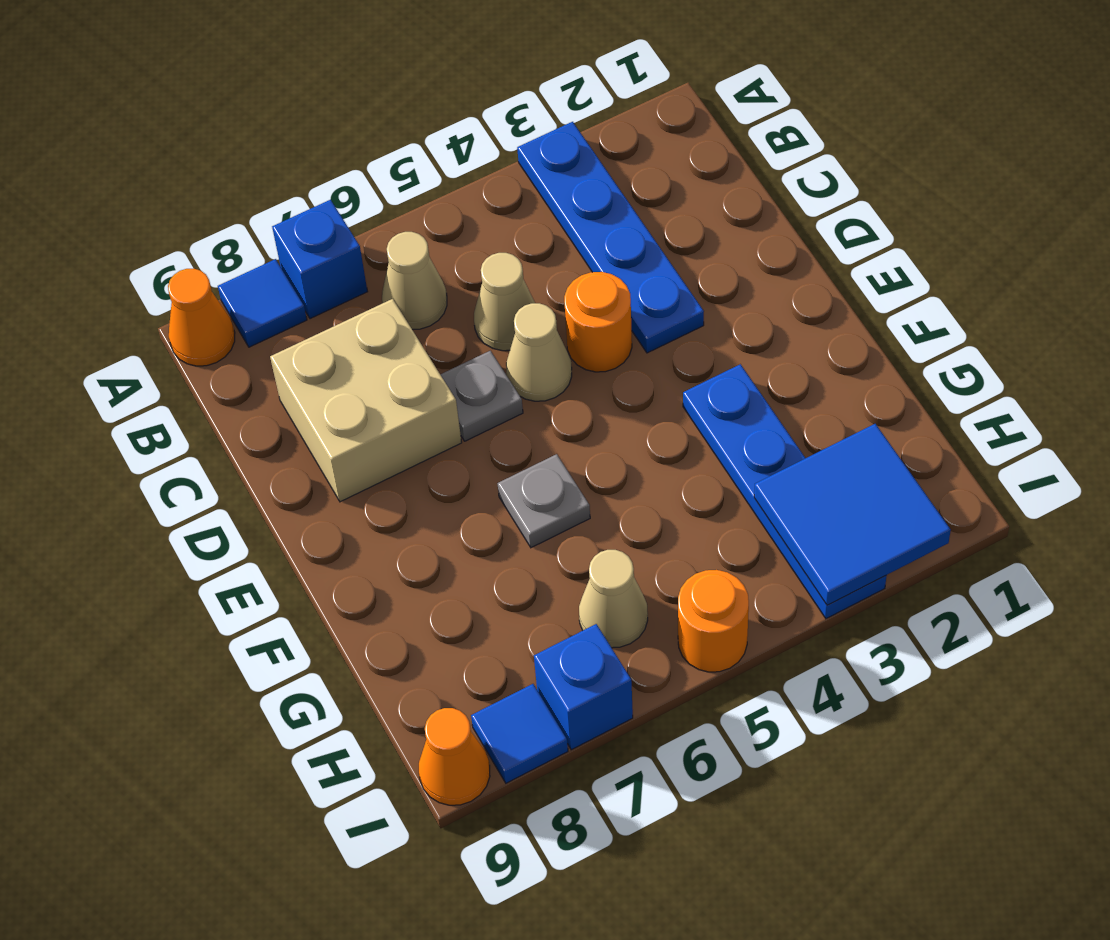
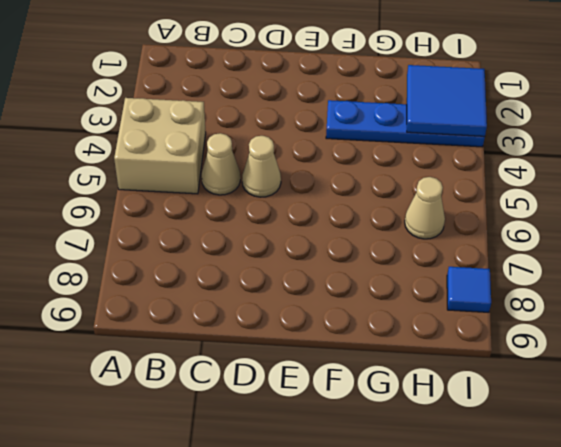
tan 2x2 brick [114,98,206,194] -> tan 2x2 brick moved to [270,299,462,502]
none -> blue 1x4 plate [517,122,704,353]
none -> blue 1x1 brick [272,200,368,319]
none -> blue 1x1 tile [218,259,307,347]

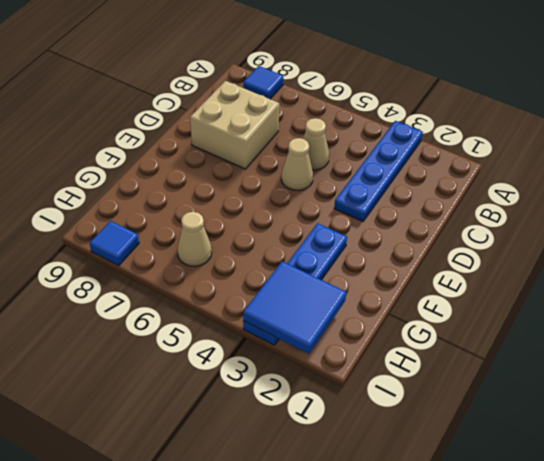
none -> blue 1x1 brick [272,200,368,319]
none -> orange 1x1 cone [168,269,235,366]
none -> tan 1x1 cone [382,232,447,330]

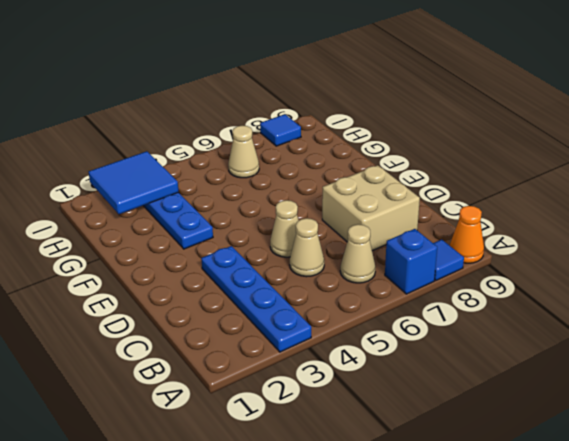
none -> orange 1x1 round brick [564,272,632,372]
none -> grey 1x1 plate [440,351,523,441]
none -> grey 1x1 plate [498,454,590,548]

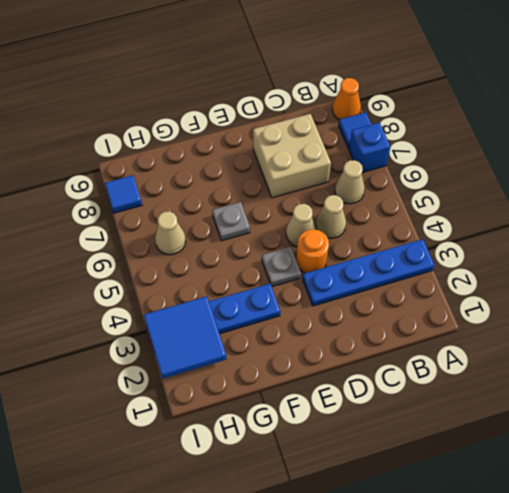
grey 1x1 plate [262,247,301,287] -> grey 1x1 plate moved to [440,351,523,441]
none -> orange 1x1 round brick [678,570,749,672]
none -> blue 1x1 brick [534,624,633,750]
none -> orange 1x1 cone [419,708,490,805]

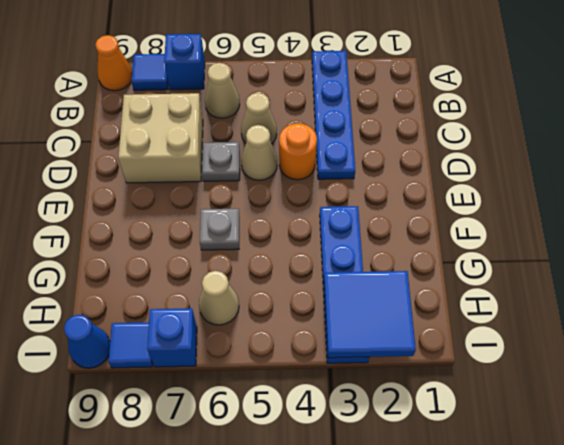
blue 1x1 cone [64,315,110,368] -> orange 1x1 cone [419,708,490,805]
none -> orange 1x1 round brick [678,570,749,672]

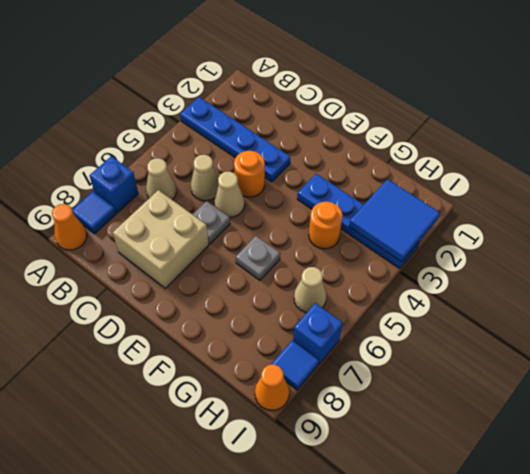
orange 1x1 round brick [309,202,343,249] -> orange 1x1 round brick moved to [678,570,749,672]

